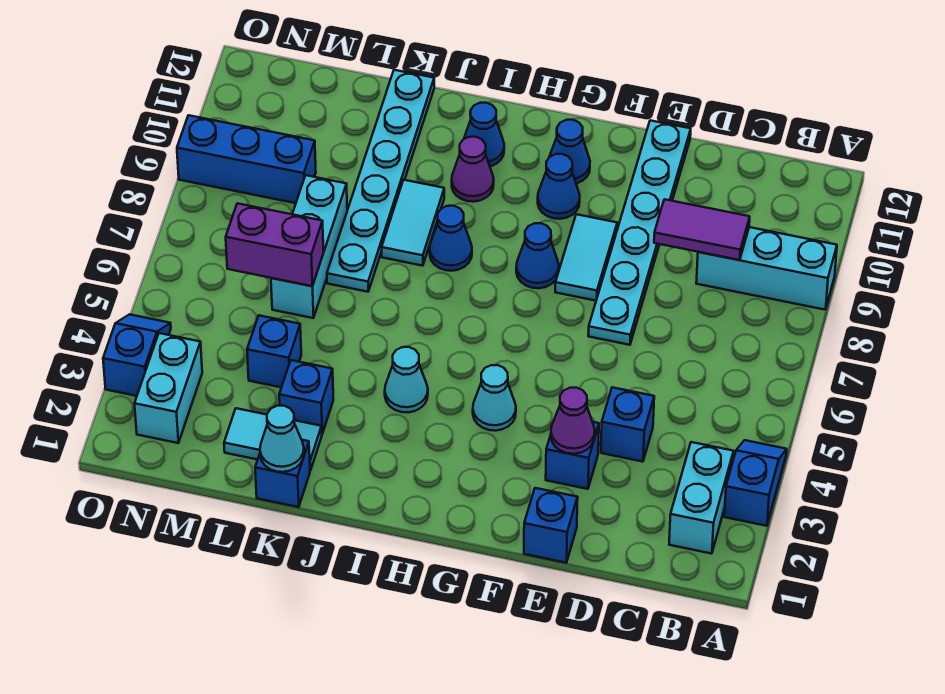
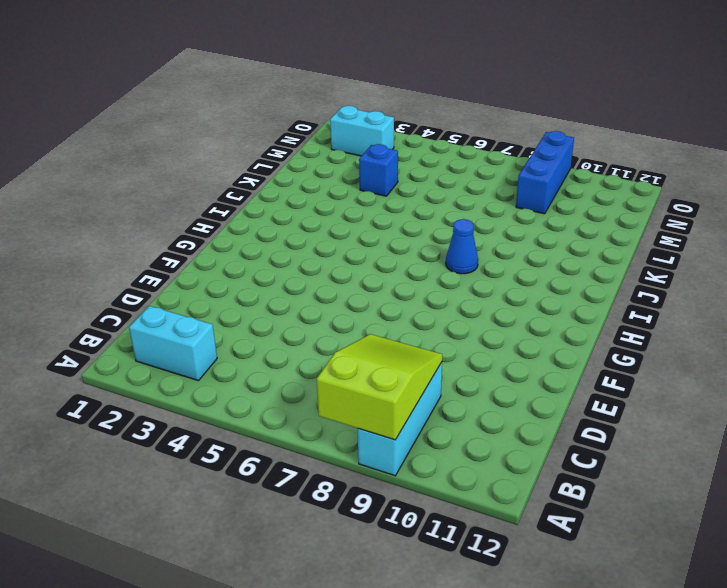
lime 2x3 slope [317,334,442,440] -> purple 1x2 tile [654,199,750,260]
none -> blue 1x2 slope [724,440,787,526]
none -> blue 1x1 brick [601,387,654,462]
none -> blue 1x1 brick [524,488,578,563]
none -> blue 1x1 brick [546,422,599,489]

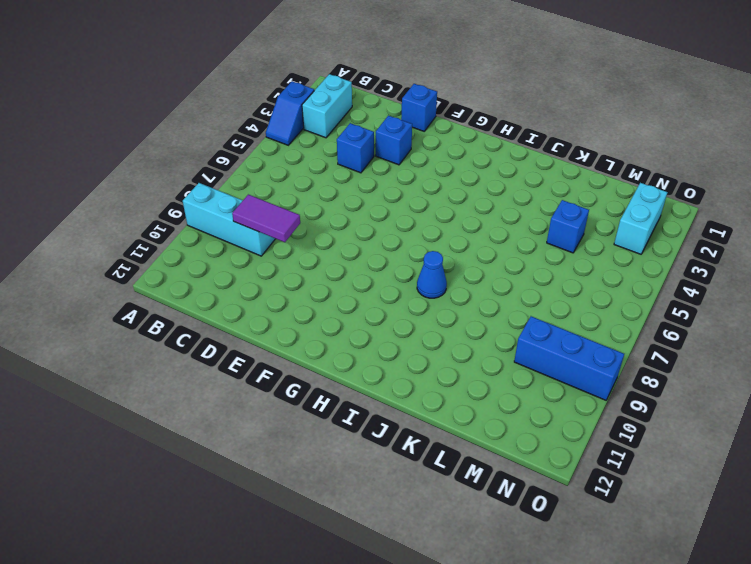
none -> cyan 1x6 plate [588,120,691,345]
none -> cyan 1x2 tile [555,214,617,301]
none -> cyan 1x1 cone [473,365,516,431]
none -> blue 1x1 cone [516,223,559,288]

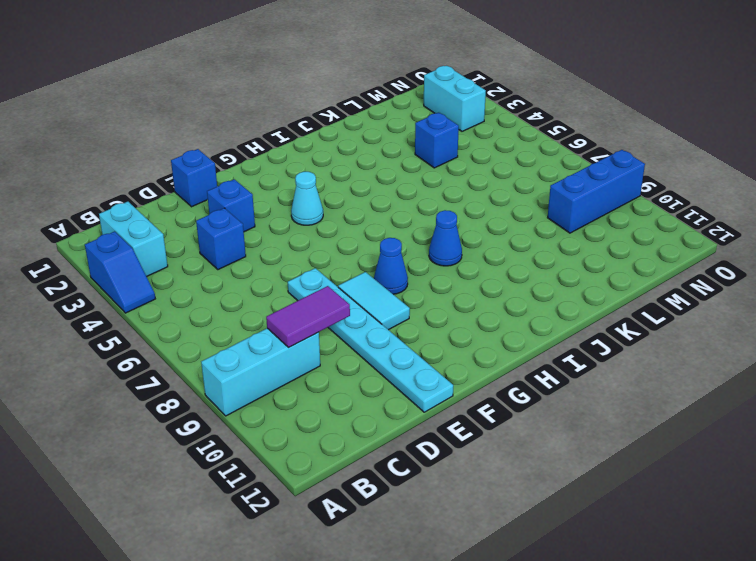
none -> blue 1x1 cone [538,154,580,219]
none -> blue 1x1 cone [549,120,590,184]
none -> cyan 1x1 cone [385,347,428,412]
none -> purple 1x1 cone [452,137,494,202]

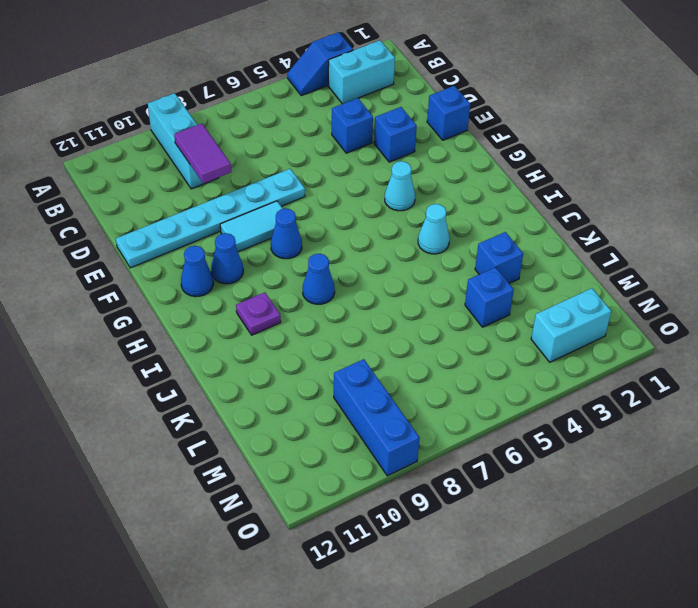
purple 1x1 plate [236,292,281,335] -> purple 1x1 cone [452,137,494,202]
none -> blue 1x1 cone [464,103,504,166]
none -> cyan 1x2 tile [382,180,444,266]
none -> blue 1x1 brick [255,440,310,507]
none -> cyan 1x2 tile [224,408,322,470]

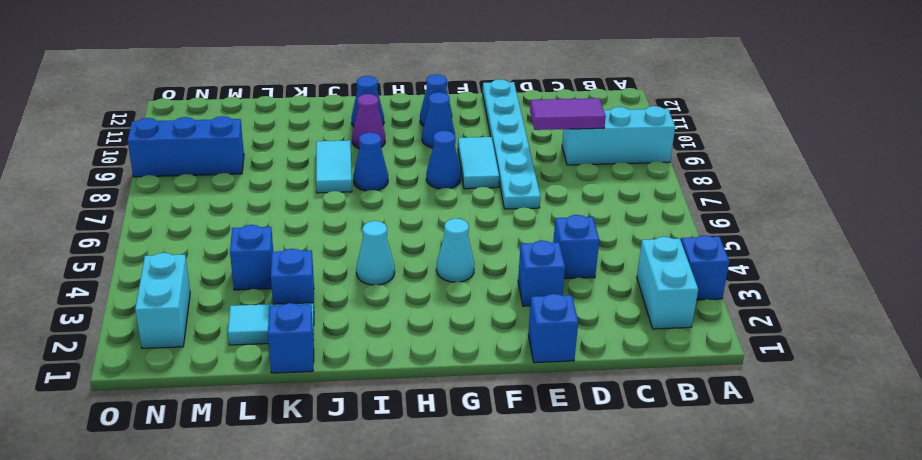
none -> cyan 1x6 plate [327,70,434,292]
none -> cyan 1x3 brick [271,175,347,318]
none -> blue 1x2 slope [103,314,171,396]
none -> purple 1x1 cone [551,388,595,454]

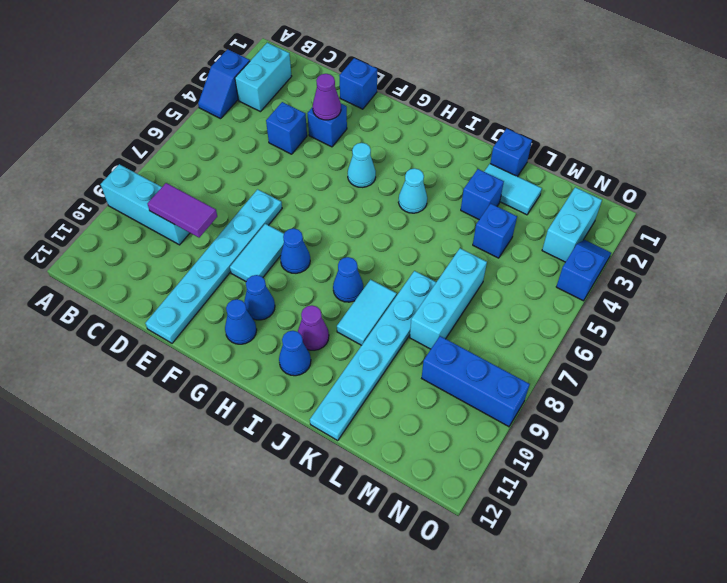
blue 1x2 slope [556,240,611,301] -> blue 1x2 slope turned to [103,314,171,396]
none -> cyan 1x1 cone [260,406,304,472]
none -> purple 1x2 brick [226,203,324,286]

